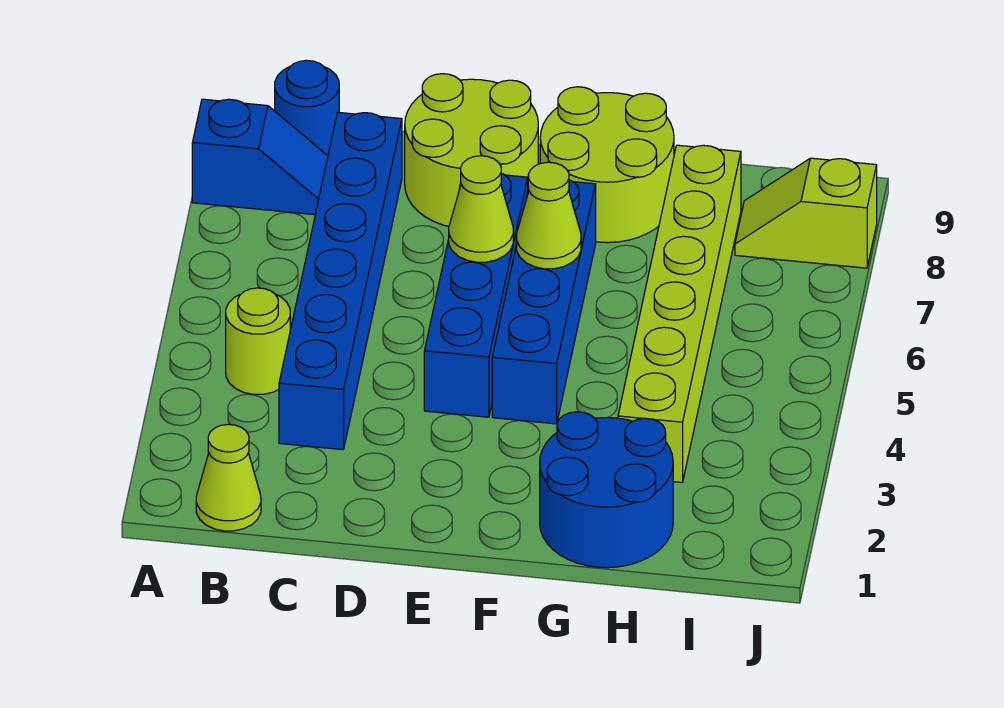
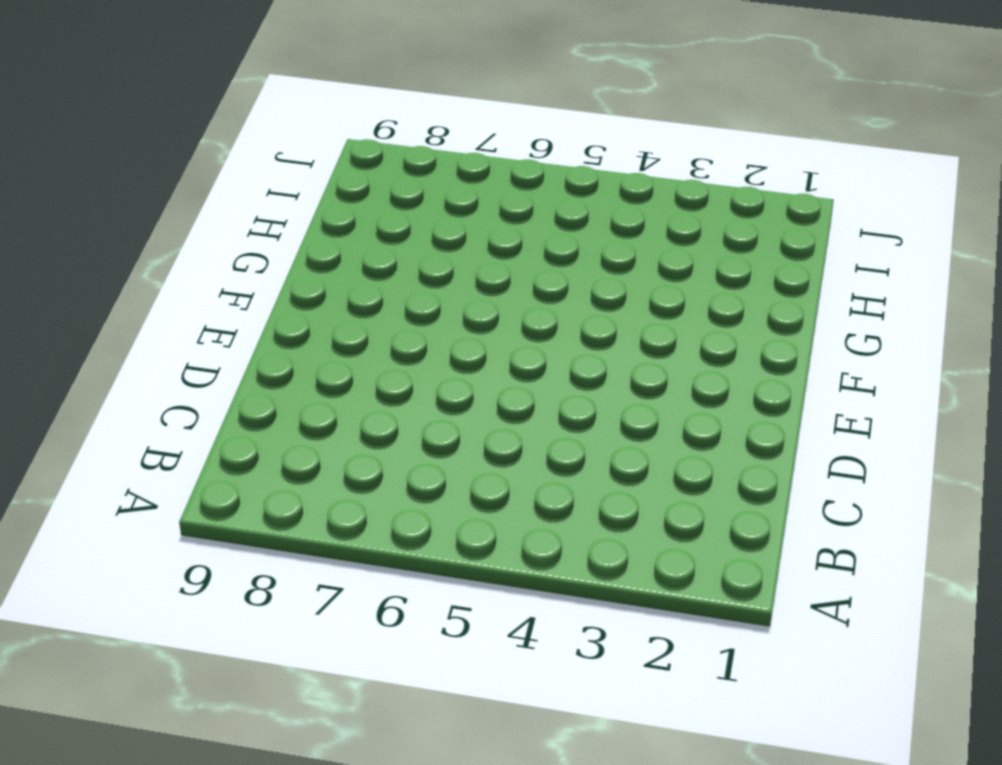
none -> blue 1x2 slope [192,99,328,215]
none -> lime 1x1 cone [196,424,261,531]
none -> lime 1x1 round brick [226,288,290,394]

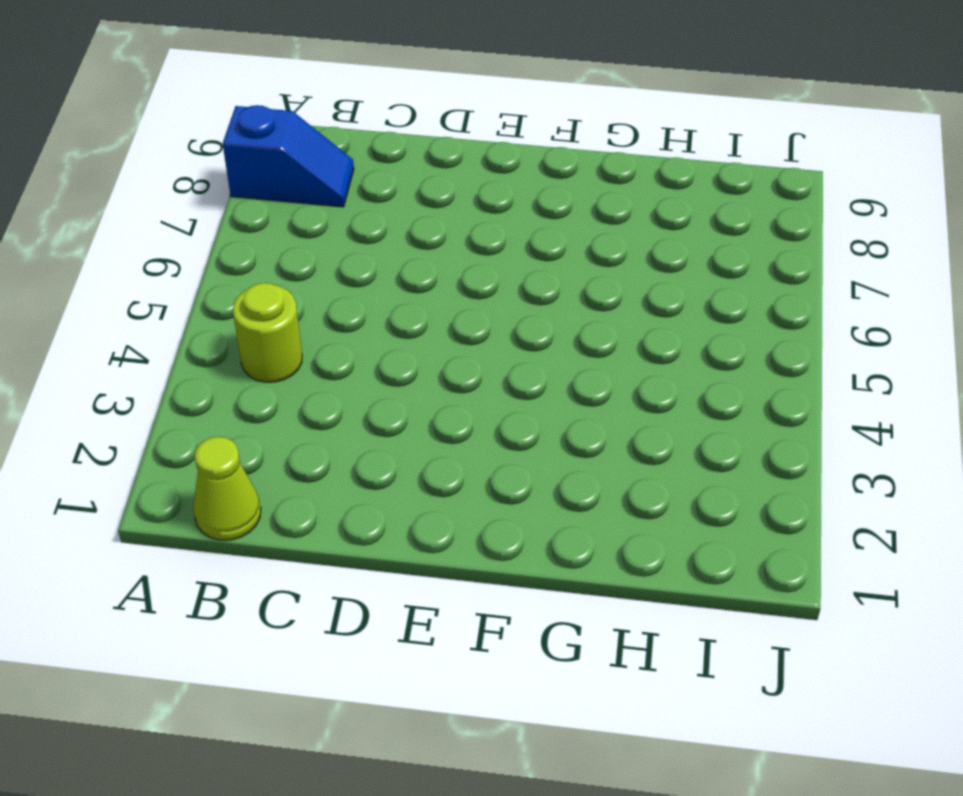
none -> blue 1x1 round brick [275,61,339,156]
none -> blue 1x6 brick [279,112,402,450]
none -> lime 2x2 round brick [405,74,538,227]

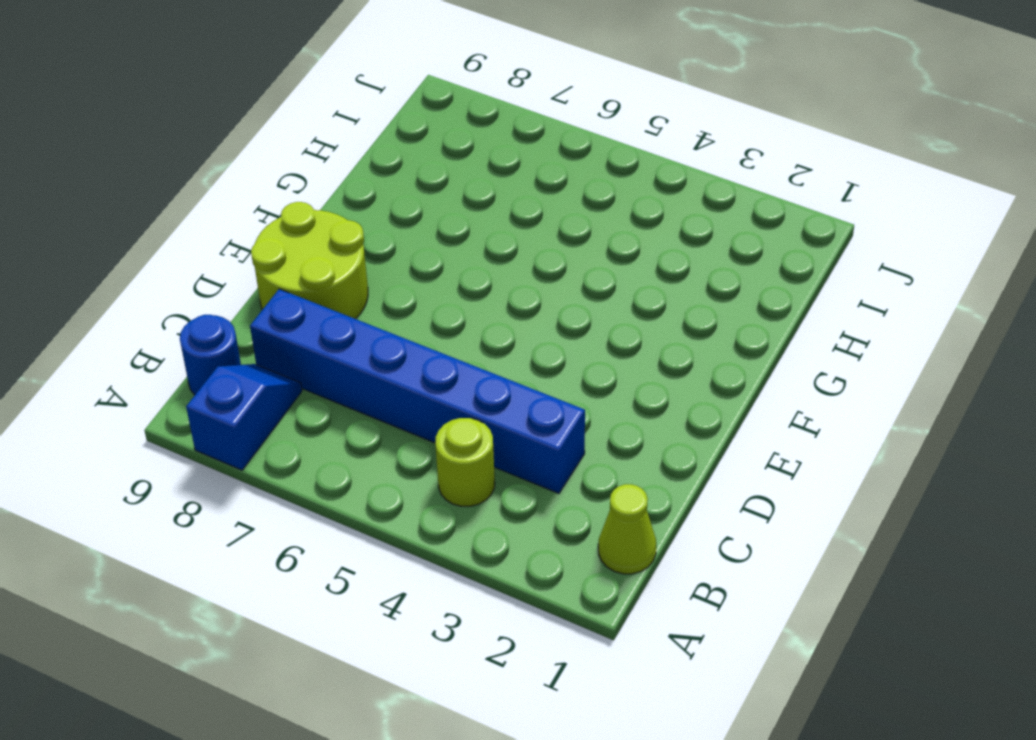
none -> blue 1x4 brick [424,173,528,417]
none -> blue 1x4 brick [492,180,596,424]
none -> lime 2x2 round brick [540,87,674,243]

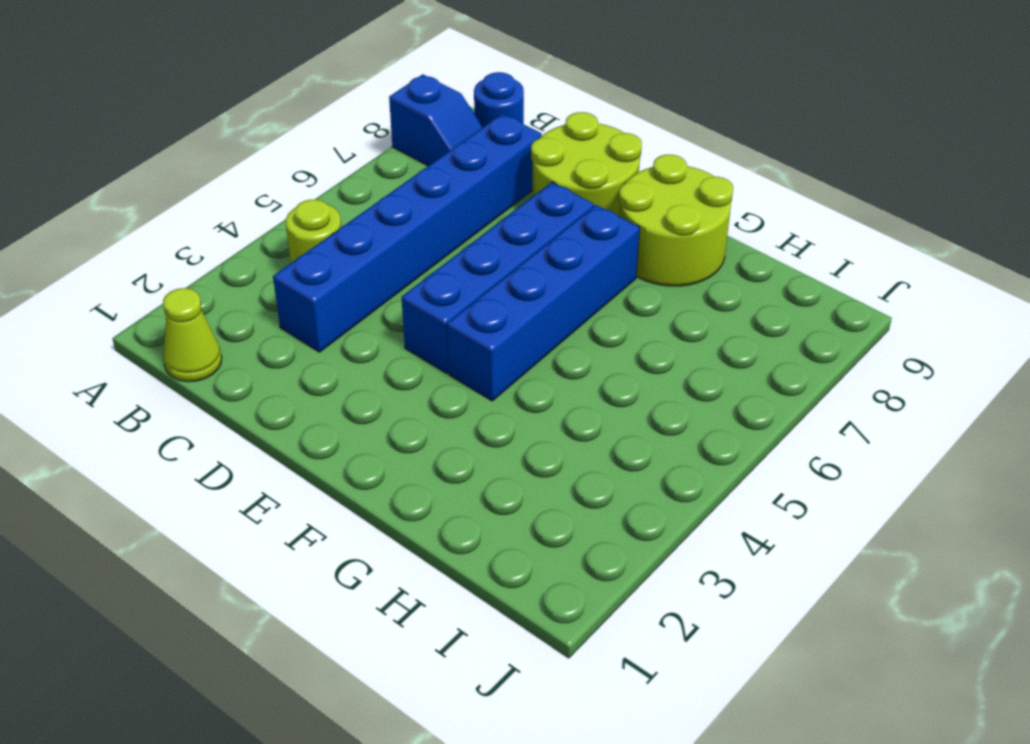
none -> blue 2x2 round brick [540,412,673,568]
none -> lime 1x6 brick [618,145,741,482]
none -> lime 1x2 slope [735,158,877,268]

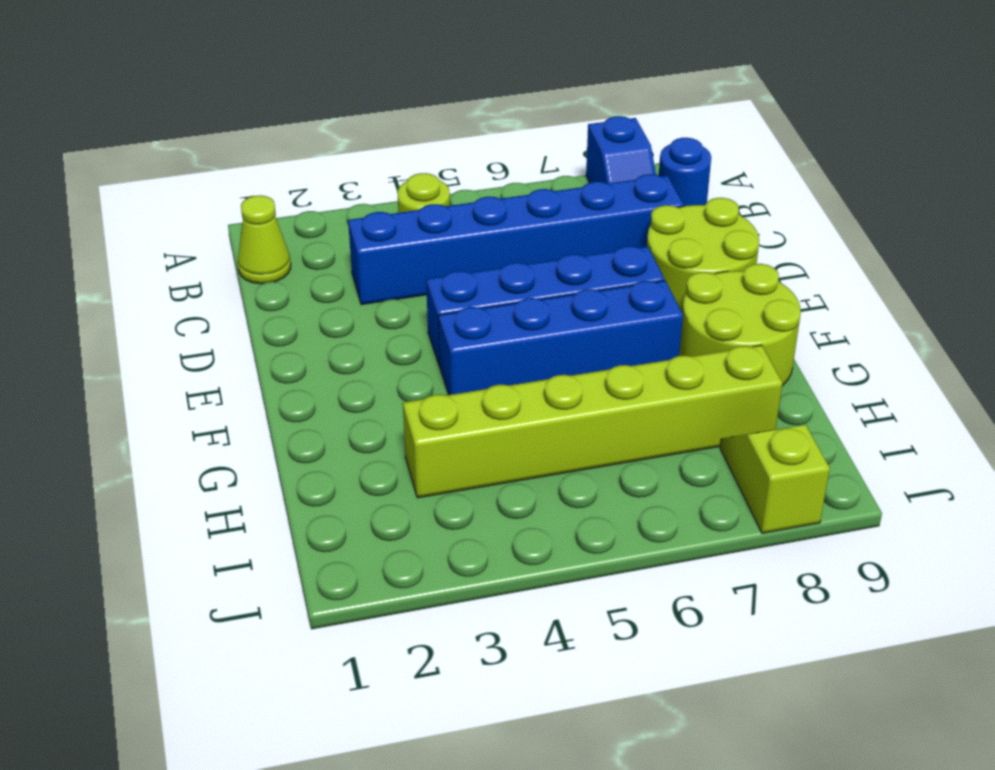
none -> blue 2x2 round brick [540,412,673,568]
none -> lime 1x1 cone [449,156,513,262]
none -> lime 1x1 cone [517,162,581,269]

